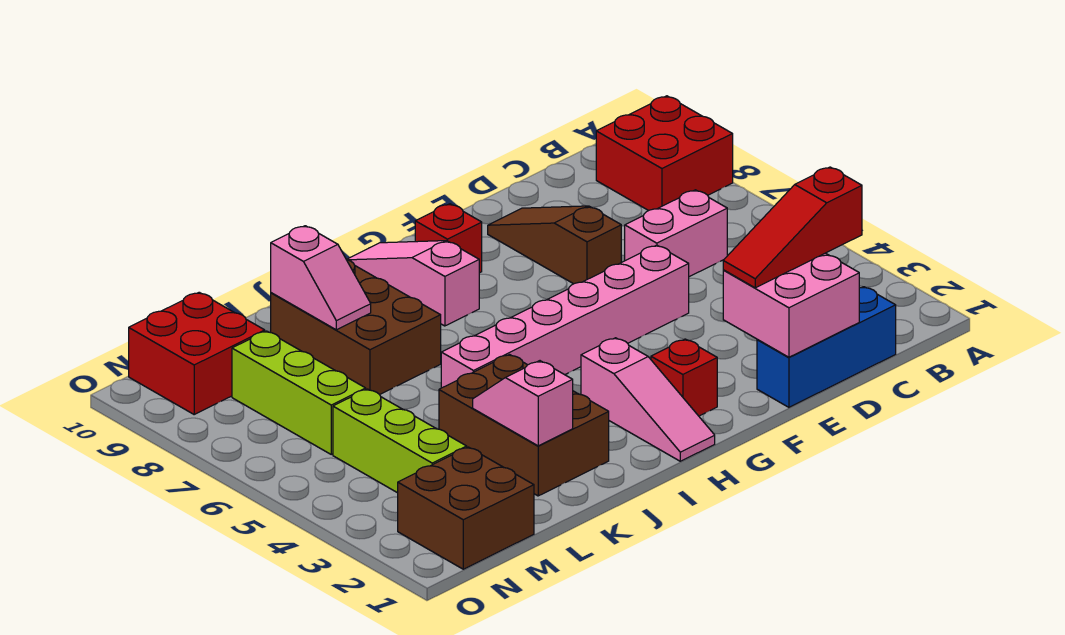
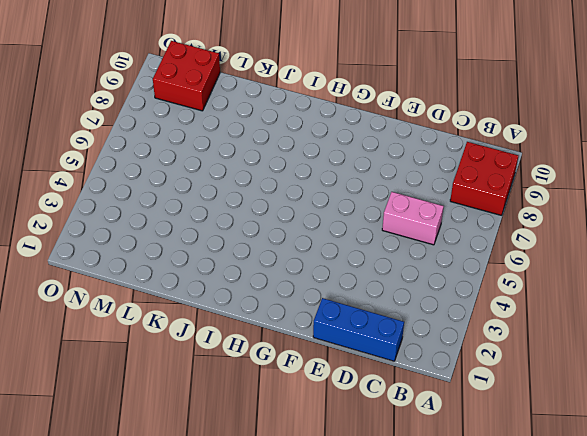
none -> pink 1x6 brick [441,245,689,388]
none -> brown 1x3 slope [488,206,621,284]
none -> red 1x1 brick [651,339,717,416]

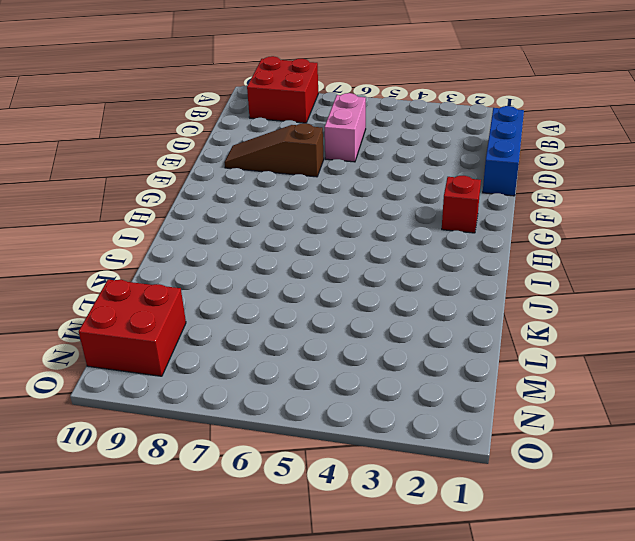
none -> pink 1x6 brick [441,245,689,388]
none -> red 1x1 brick [415,204,482,273]
none -> pink 1x3 slope [581,338,715,461]

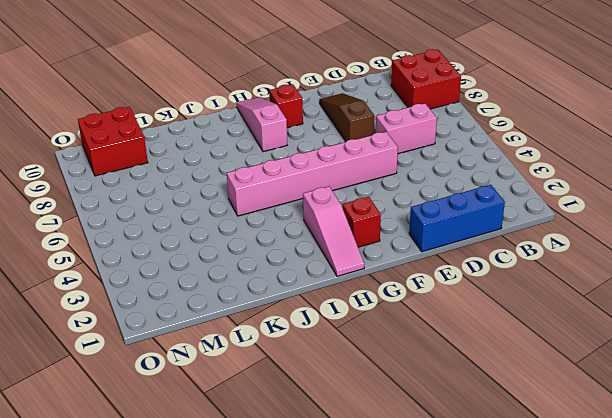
none -> brown 2x3 brick [439,355,609,496]
none -> brown 2x3 brick [271,259,441,395]
none -> brown 2x2 brick [398,447,534,569]

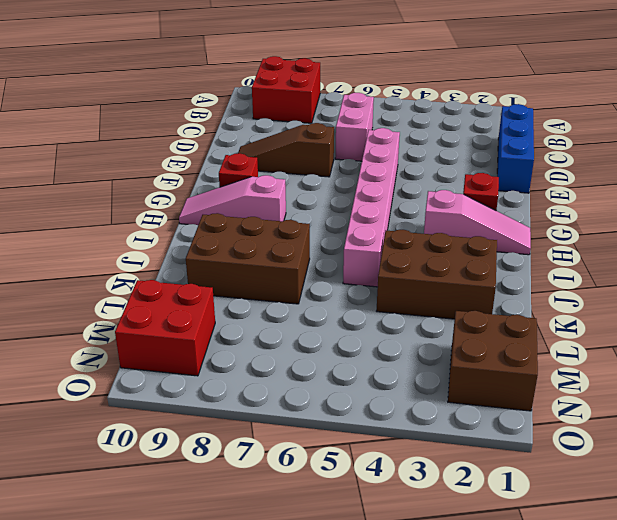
none -> lime 1x3 brick [333,389,467,493]
none -> lime 1x3 brick [232,331,366,454]
none -> pink 2x2 brick [723,253,859,357]

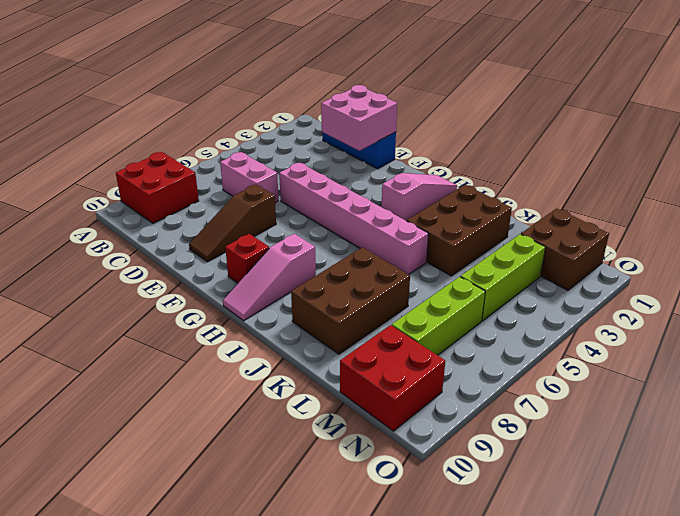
none -> red 1x1 brick [651,339,717,416]
none -> pink 1x2 slope [473,361,573,446]
none -> pink 1x2 slope [271,226,371,330]

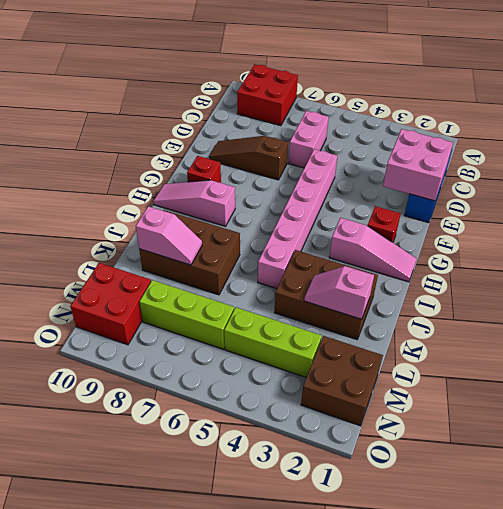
none -> red 1x3 slope [723,167,862,288]

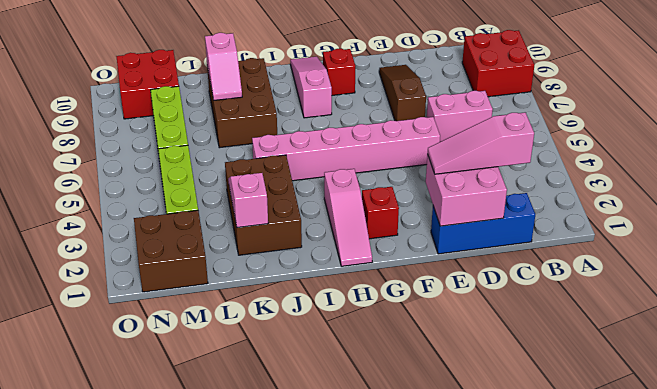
pink 1x3 slope [428,112,534,174] -> red 1x3 slope [723,167,862,288]

